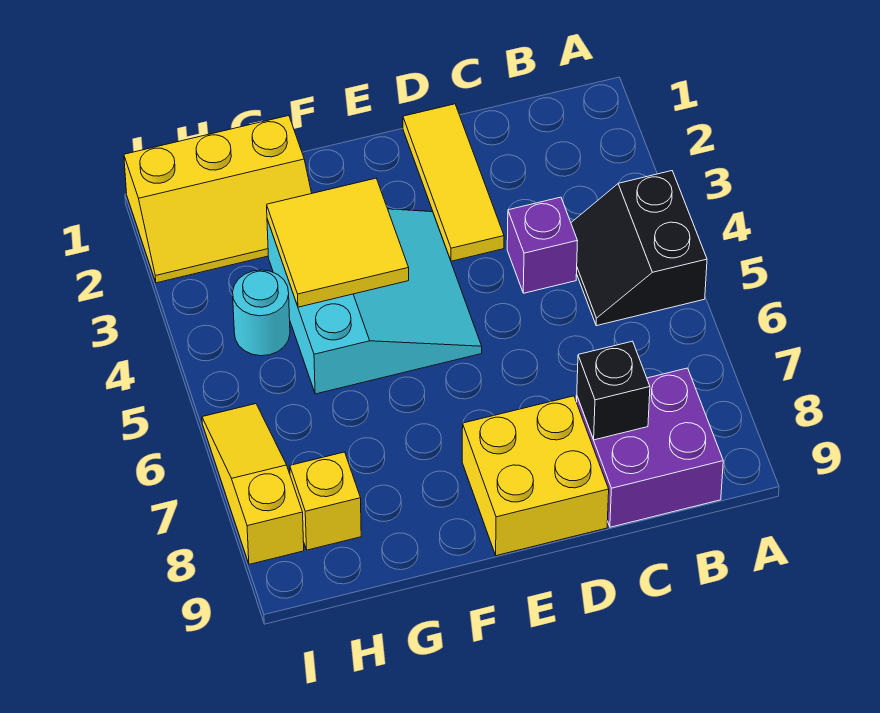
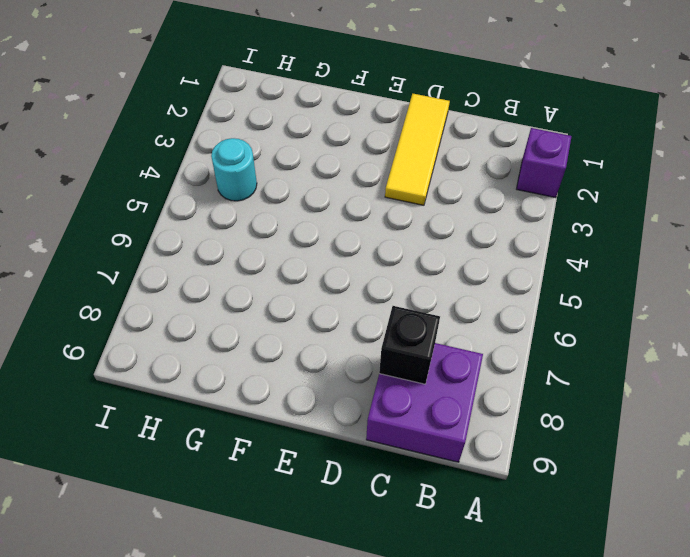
purple 1x1 brick [517,128,572,198] -> purple 1x1 brick moved to [507,197,577,293]
none -> black 2x2 slope [571,171,707,326]
none -> yellow 2x2 brick [462,396,609,556]
none -> cyan 3x3 slope [267,209,482,394]

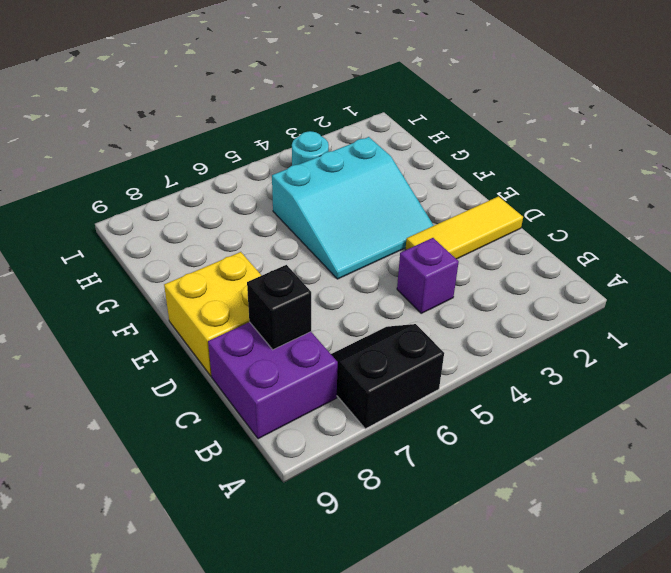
black 2x2 slope [331,324,444,429] -> black 2x2 slope moved to [571,171,707,326]
none -> yellow 2x3 slope [124,116,312,283]
none -> yellow 1x1 brick [290,452,361,550]
none -> yellow 1x3 slope [202,404,304,564]

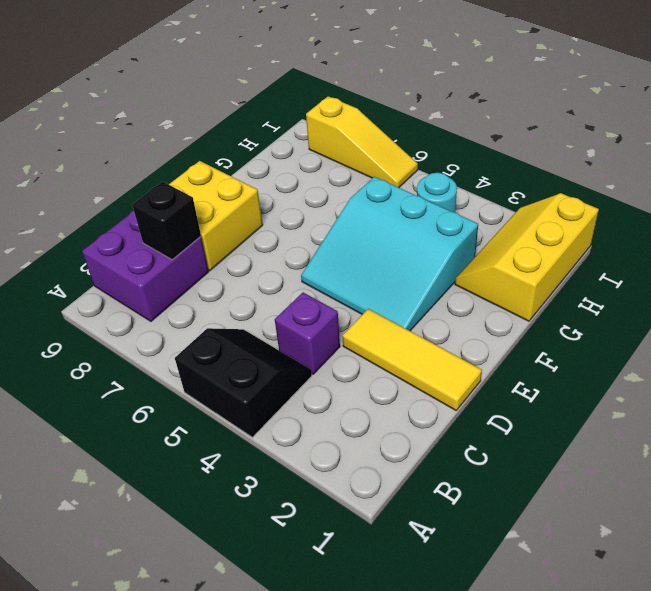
none -> yellow 1x1 brick [290,452,361,550]
none -> yellow 2x2 tile [267,178,409,307]

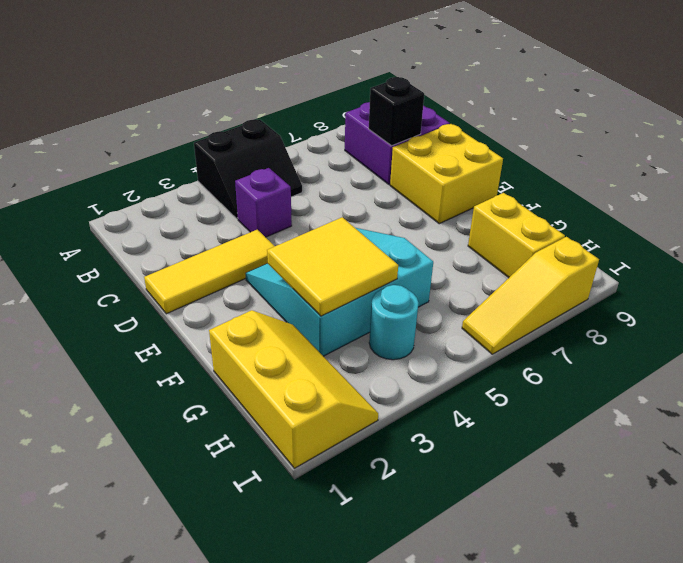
yellow 1x2 brick [468,193,565,278] -> yellow 1x1 brick [290,452,361,550]

